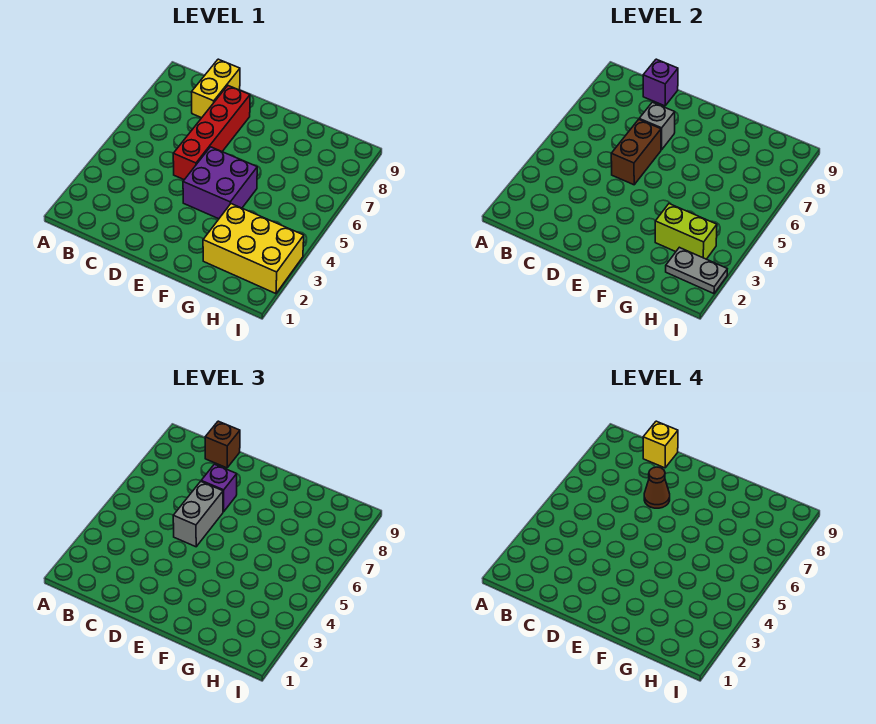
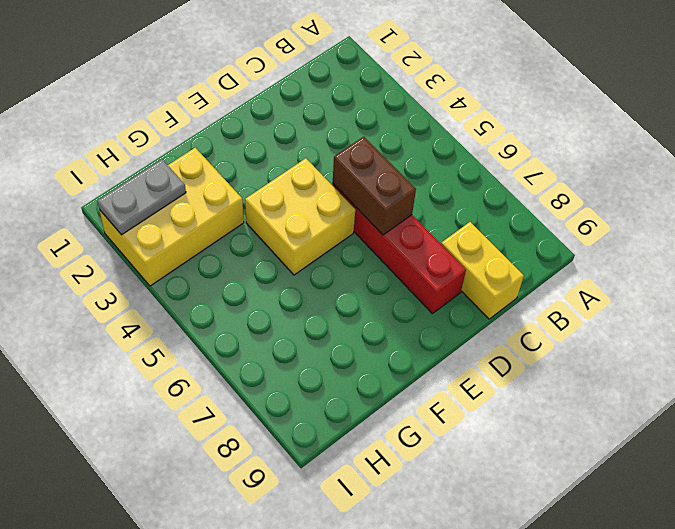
yellow 2x2 brick [245,158,355,275] -> purple 2x2 brick [183,147,257,219]
none -> purple 1x1 brick [643,59,678,106]
none -> grey 1x1 brick [639,102,675,150]
none -> lime 1x2 brick [655,204,717,259]

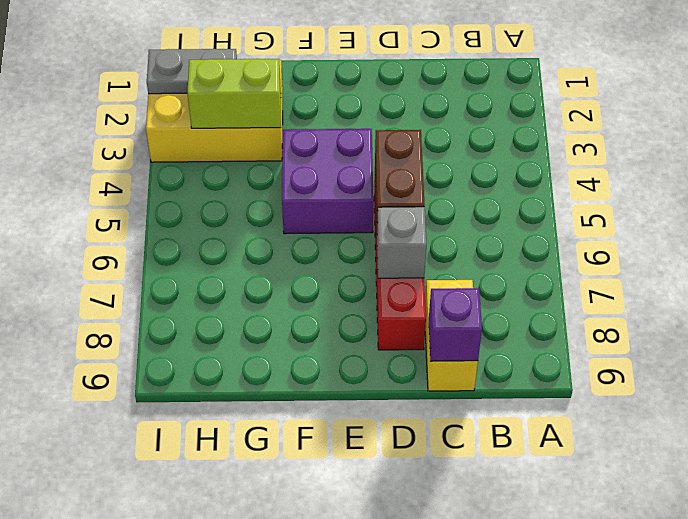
none -> brown 1x1 brick [205,421,240,468]
none -> grey 1x2 brick [173,481,223,547]
none -> purple 1x1 brick [201,464,237,512]

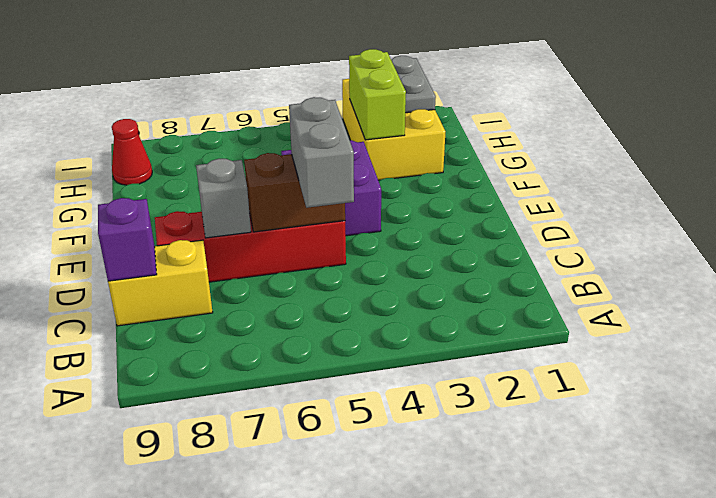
grey 1x2 brick [289,97,354,208] -> grey 1x2 brick turned to [173,481,223,547]
red 1x1 cone [112,119,152,185] -> none
none -> brown 1x1 brick [205,421,240,468]
none -> purple 1x1 brick [201,464,237,512]
none -> yellow 1x1 brick [643,421,678,468]

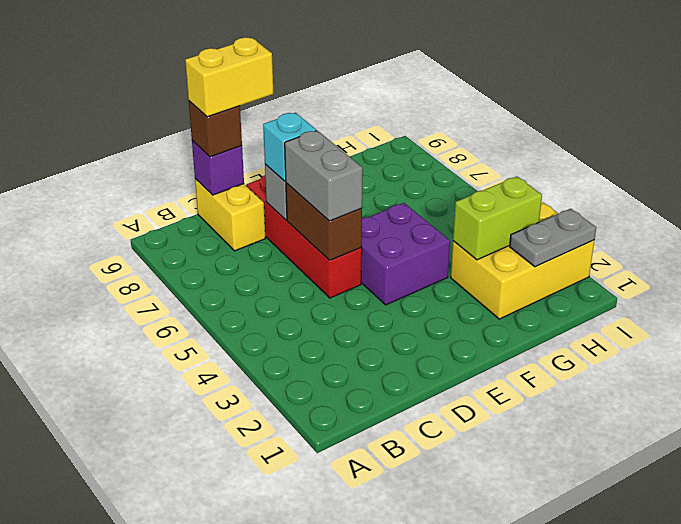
yellow 1x2 brick [185,37,274,117] -> yellow 1x1 brick [643,421,678,468]
cyan 1x1 brick [263,113,316,181] -> purple 1x1 brick [201,464,237,512]
none -> brown 1x1 cone [644,467,670,508]

